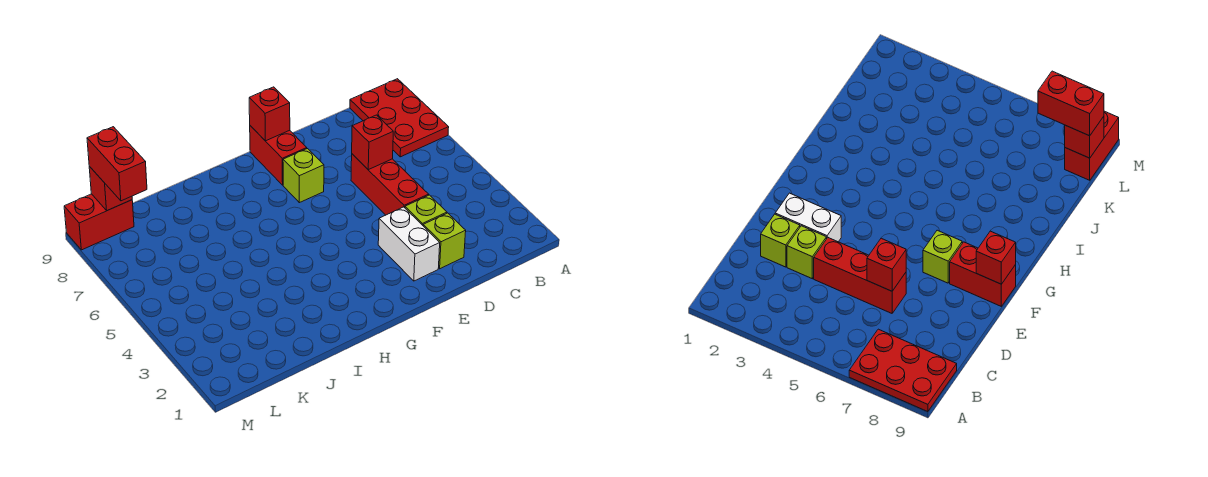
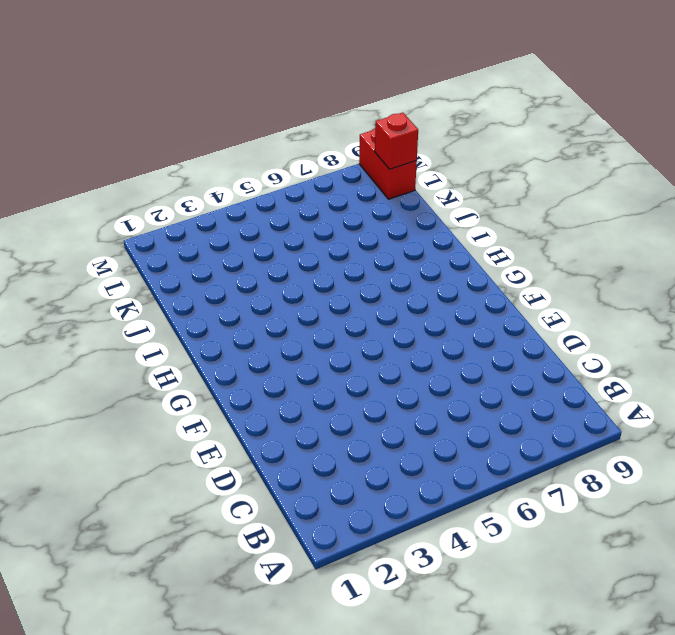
none -> red 2x3 plate [350,79,449,157]
none -> lime 1x1 brick [423,213,466,269]
none -> lime 1x1 brick [405,195,447,225]

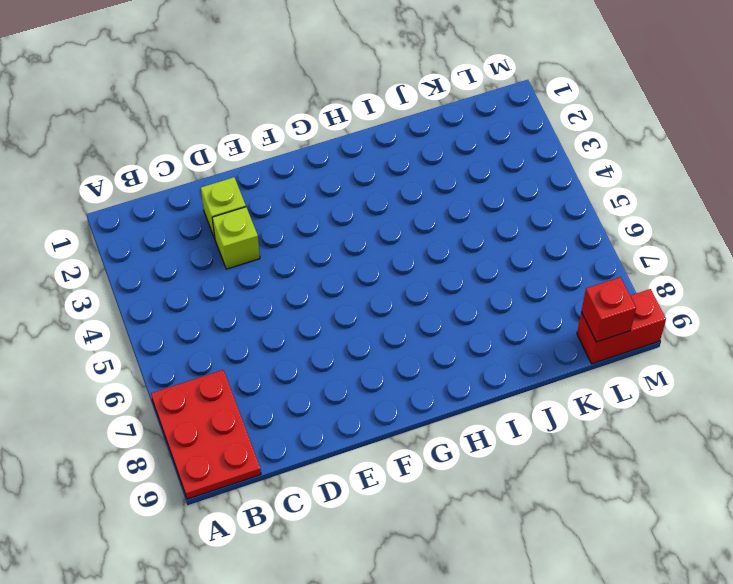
none -> red 1x3 brick [351,154,429,215]
none -> white 1x2 brick [378,207,440,281]
none -> lime 1x1 brick [283,149,324,203]

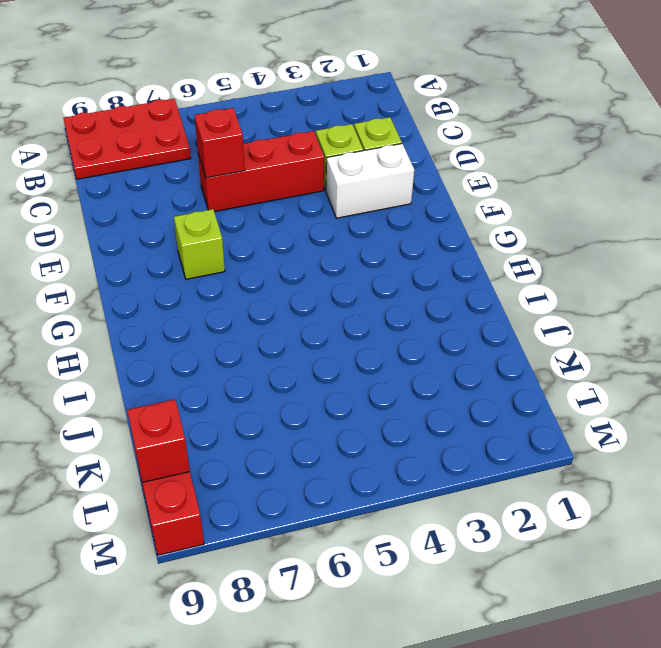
none -> red 1x2 brick [250,126,307,185]
none -> red 1x1 brick [249,87,290,141]
none -> red 1x2 brick [87,127,147,201]

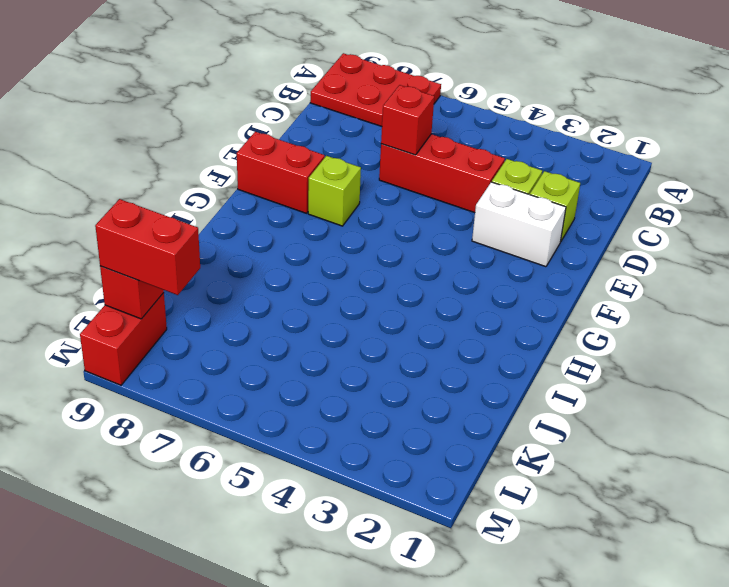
none -> red 1x1 brick [249,87,290,141]

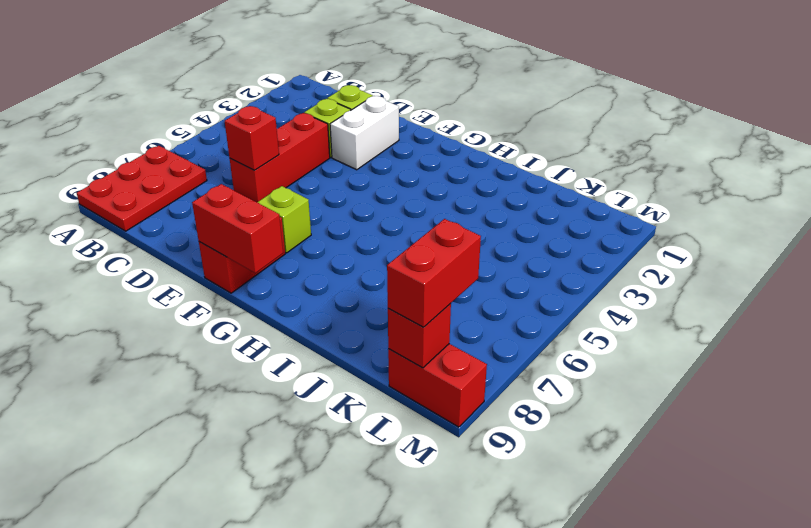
red 1x2 brick [192,184,283,273] -> red 1x1 brick [249,87,290,141]

